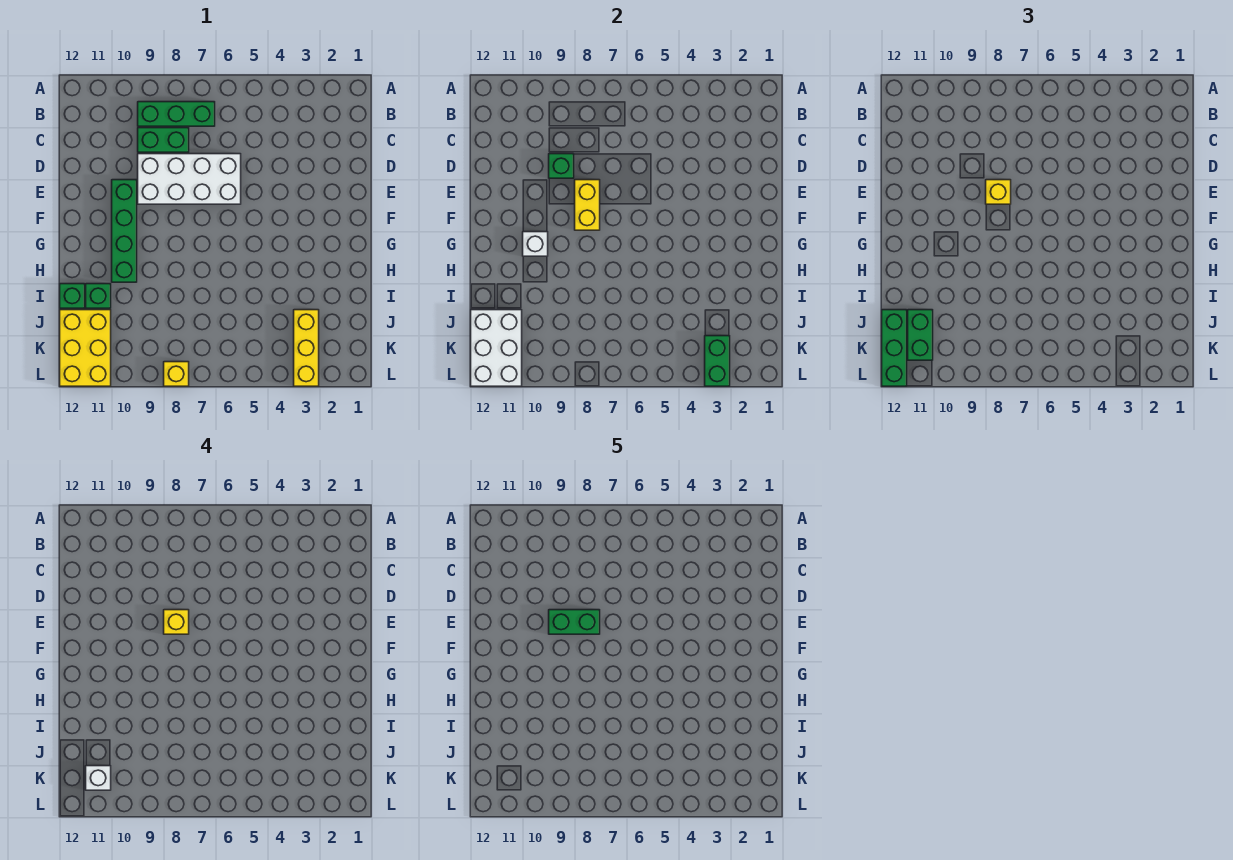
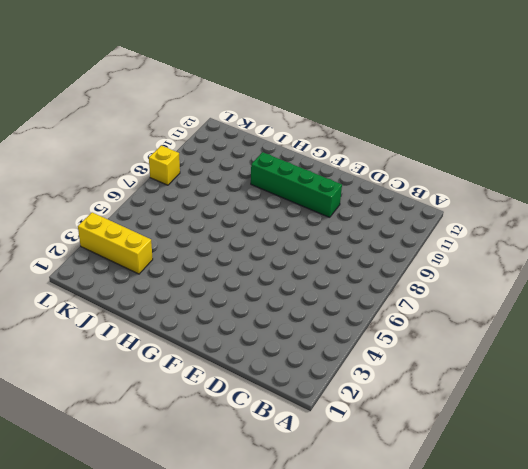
none -> green 1x3 brick [138,102,215,126]
none -> green 1x2 brick [138,128,189,152]
none -> white 2x4 brick [138,154,241,204]

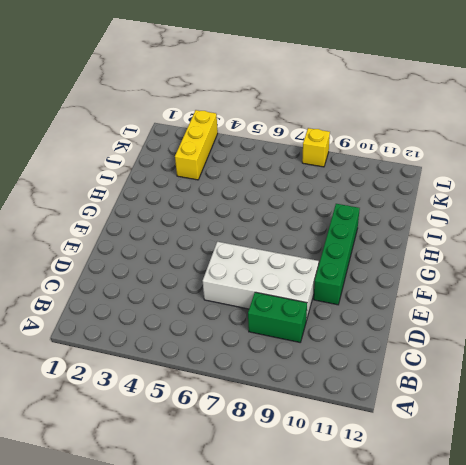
none -> green 1x3 brick [138,102,215,126]
none -> green 1x1 brick [86,284,111,308]
none -> green 1x1 brick [60,284,85,308]

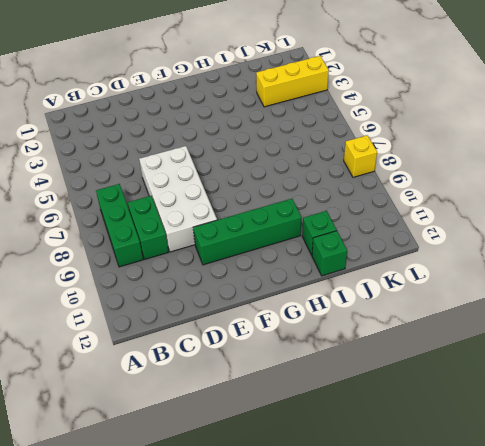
none -> yellow 2x3 brick [60,310,111,386]
none -> green 1x1 brick [549,154,574,178]
none -> yellow 1x2 brick [575,180,600,230]

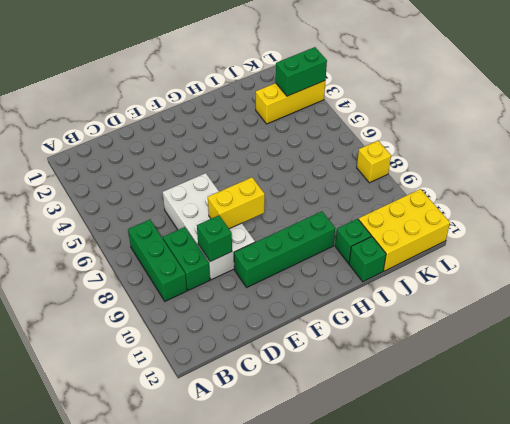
none -> white 1x1 brick [523,232,548,256]
none -> white 2x3 brick [471,310,522,386]
none -> yellow 1x1 brick [986,180,1011,204]

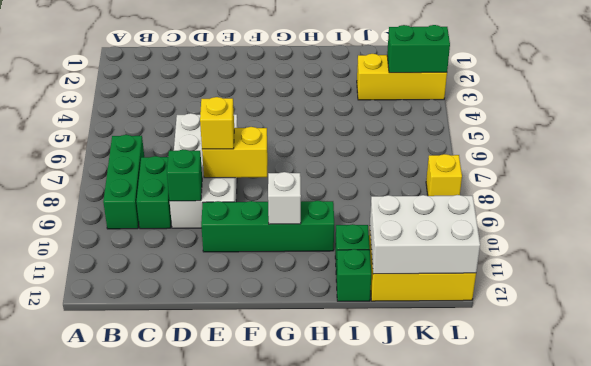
none -> green 1x2 brick [908,310,933,360]
none -> green 1x3 brick [882,310,907,386]
none -> yellow 1x1 brick [164,610,189,634]

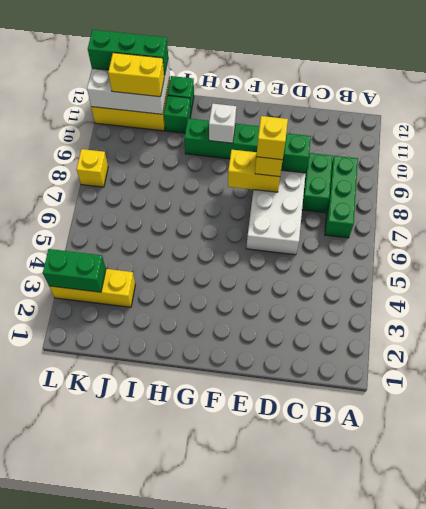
yellow 1x2 brick [108,53,164,97] -> green 1x2 brick [908,310,933,360]
none -> white 1x1 brick [86,766,111,790]
none -> green 1x2 brick [549,610,600,634]

